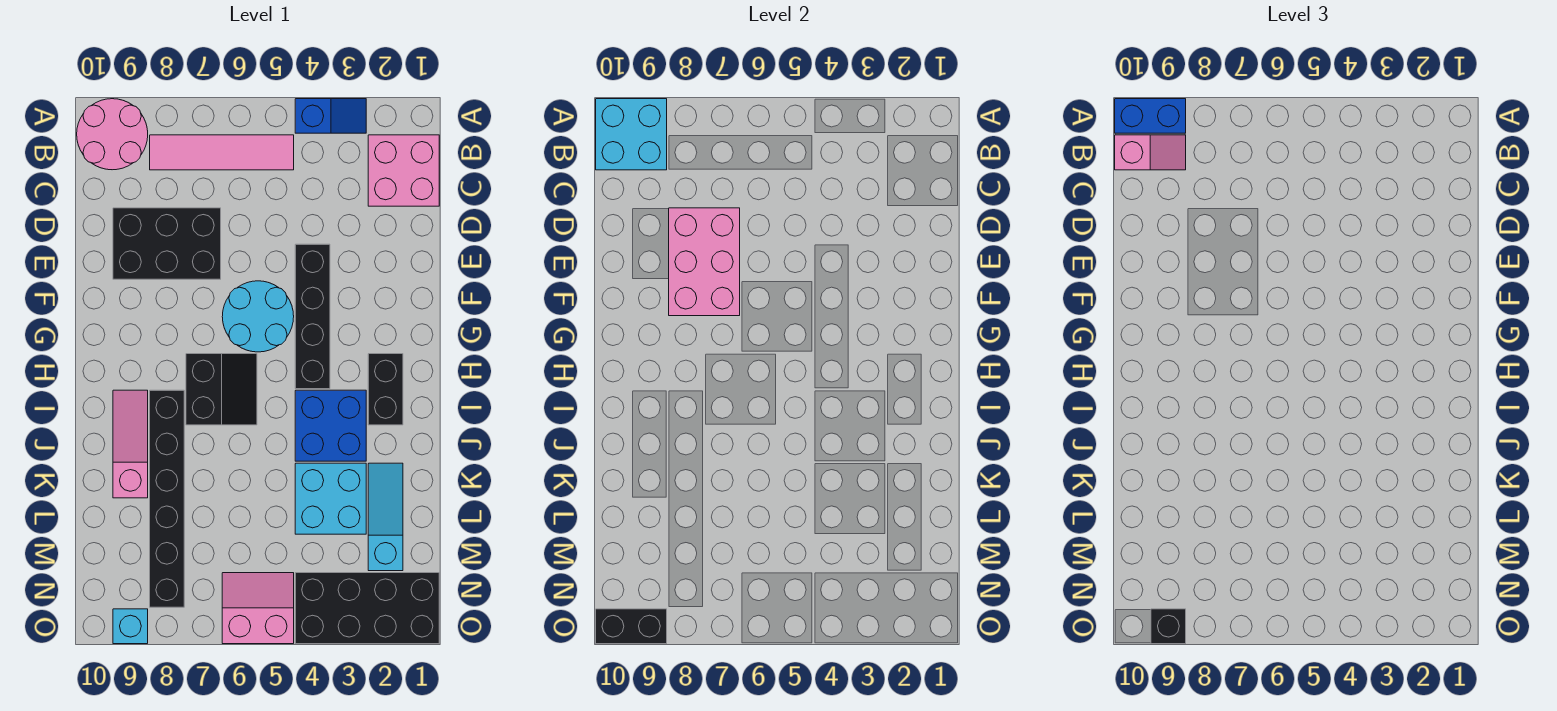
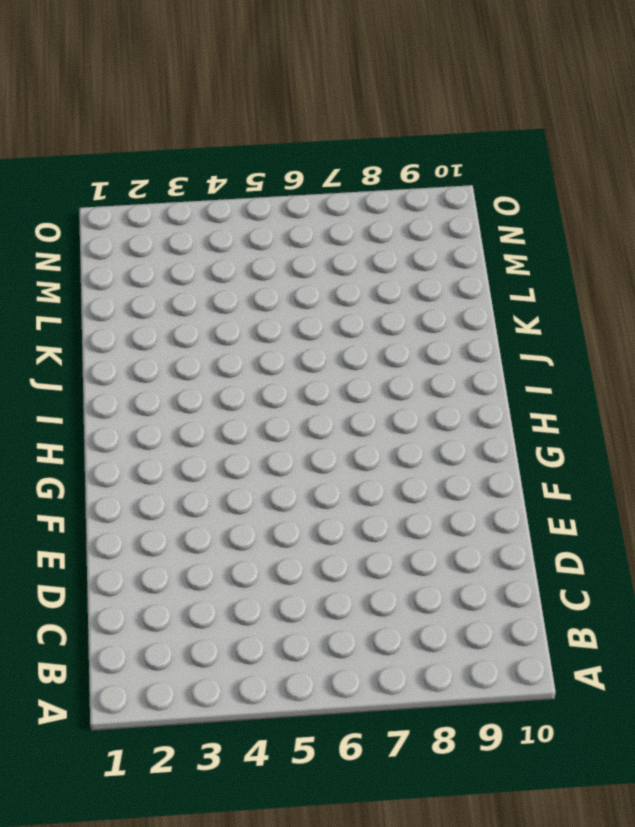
none -> blue 1x2 slope [295,99,366,133]
none -> pink 2x2 round brick [77,99,148,170]
none -> pink 2x2 brick [368,135,439,206]

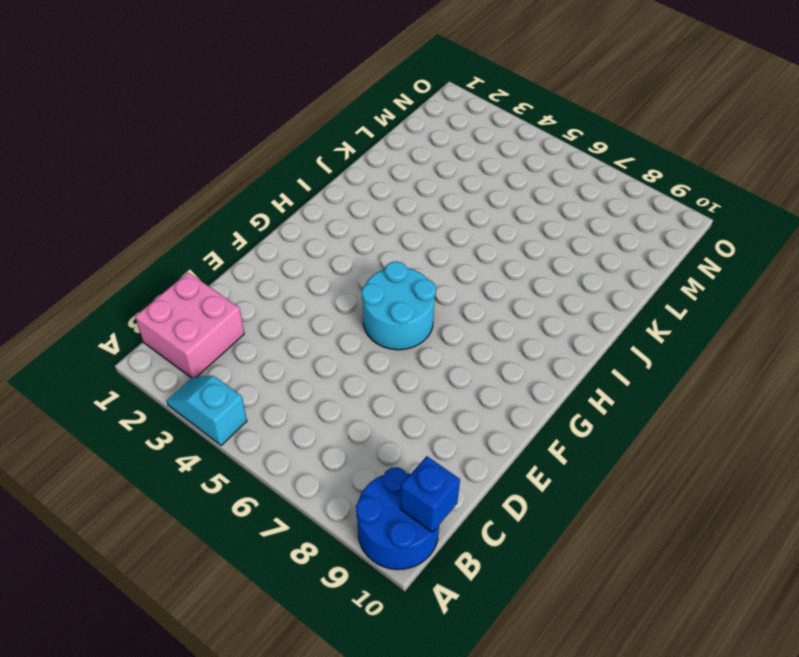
cyan 1x2 slope [167,376,247,446] -> blue 1x2 slope [295,99,366,133]
blue 2x2 round brick [356,467,439,570] -> pink 2x2 round brick [77,99,148,170]
blue 1x1 brick [400,456,460,532] -> cyan 2x2 brick [596,99,667,170]
none -> pink 1x4 tile [150,135,294,170]
none -> black 2x3 brick [113,208,221,279]
none -> black 1x4 brick [295,244,330,389]

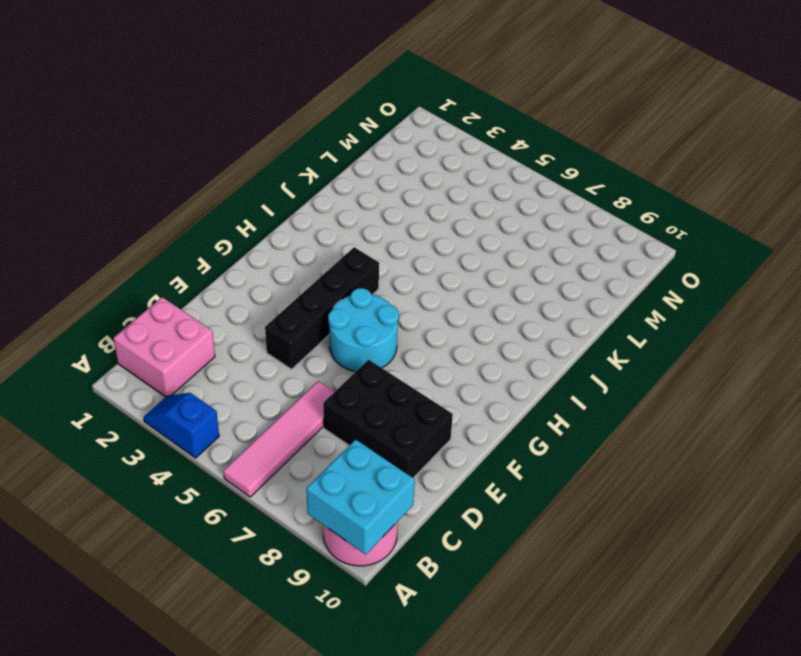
pink 1x4 tile [223,381,335,497] -> pink 1x4 tile turned to [150,135,294,170]
none -> black 1x2 brick [368,354,403,425]
none -> black 2x2 slope [186,354,257,425]
none -> blue 2x2 brick [295,390,366,461]

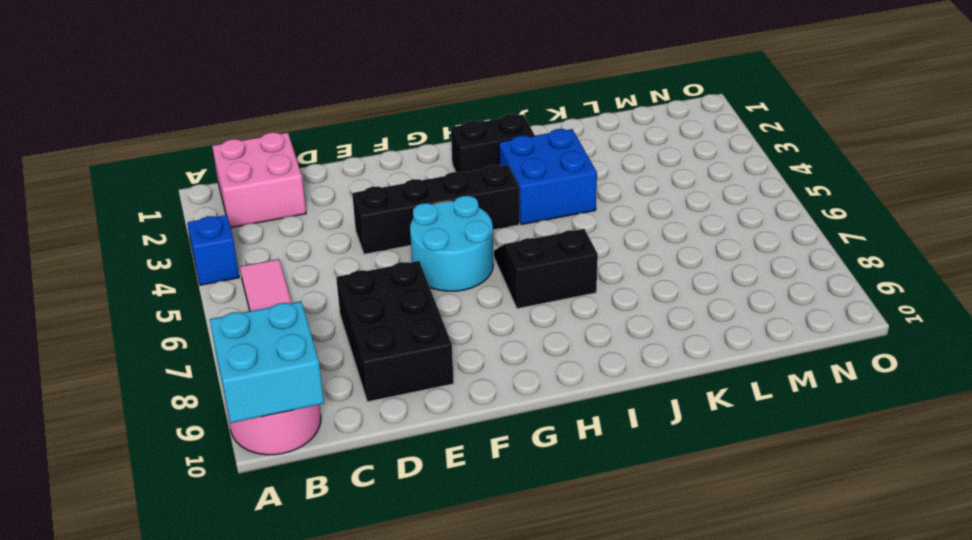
none -> black 1x6 brick [150,390,184,607]
none -> pink 1x3 slope [113,390,148,498]
none -> cyan 1x3 slope [368,463,403,571]

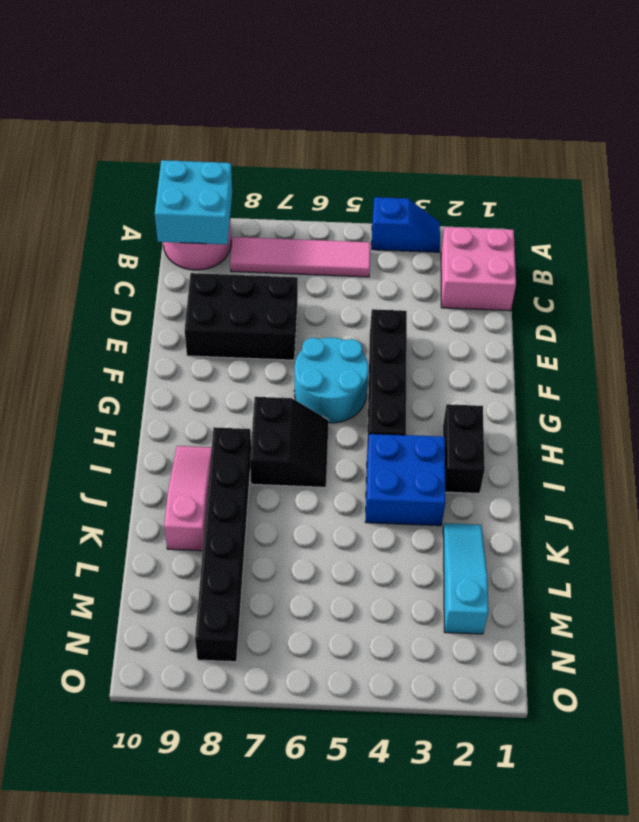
none -> cyan 2x2 brick [295,463,366,534]
none -> black 2x4 brick [295,573,439,644]
none -> pink 2x2 slope [222,573,294,644]

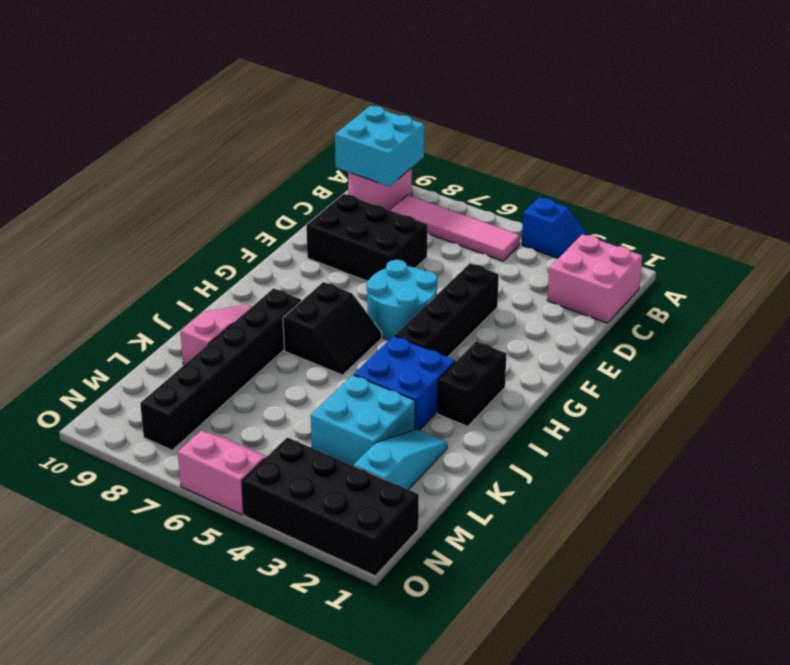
none -> cyan 1x1 brick [113,609,148,644]
none -> pink 2x3 brick [669,208,740,316]
none -> black 1x2 brick [596,609,667,644]

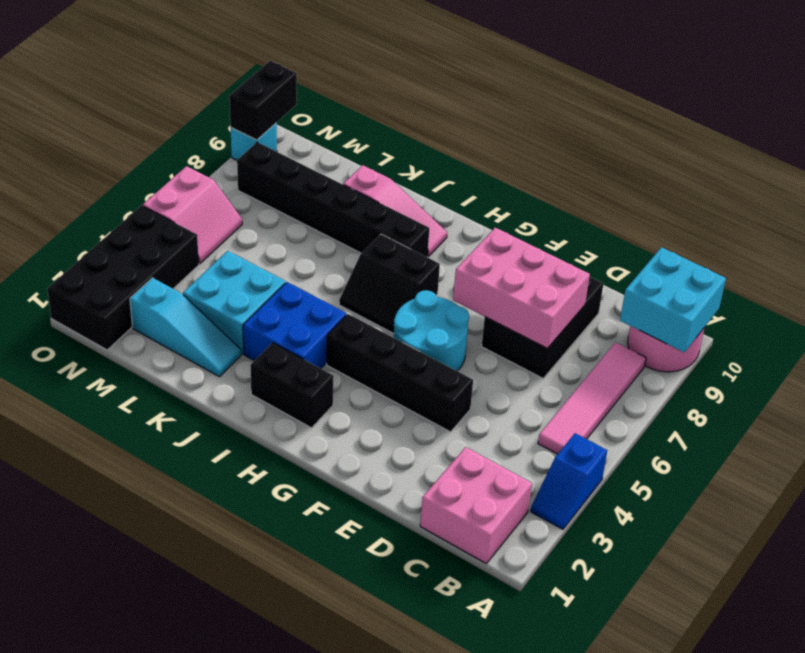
none -> blue 1x2 brick [1115,99,1186,133]
none -> pink 1x2 slope [1115,135,1186,170]
none -> black 1x1 brick [1151,609,1186,644]

